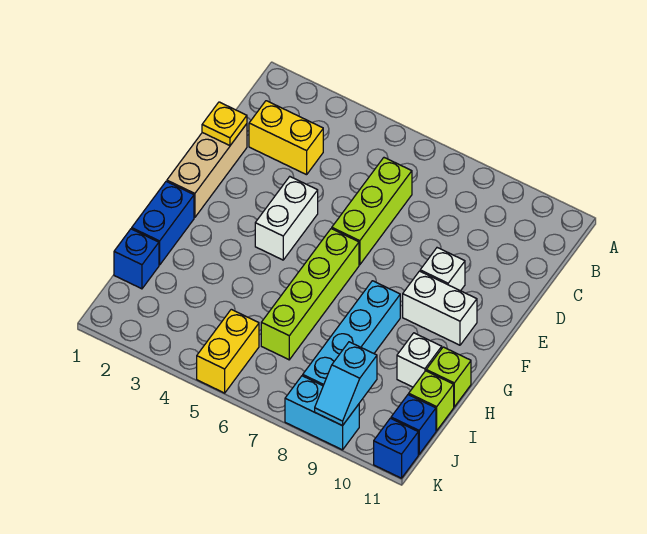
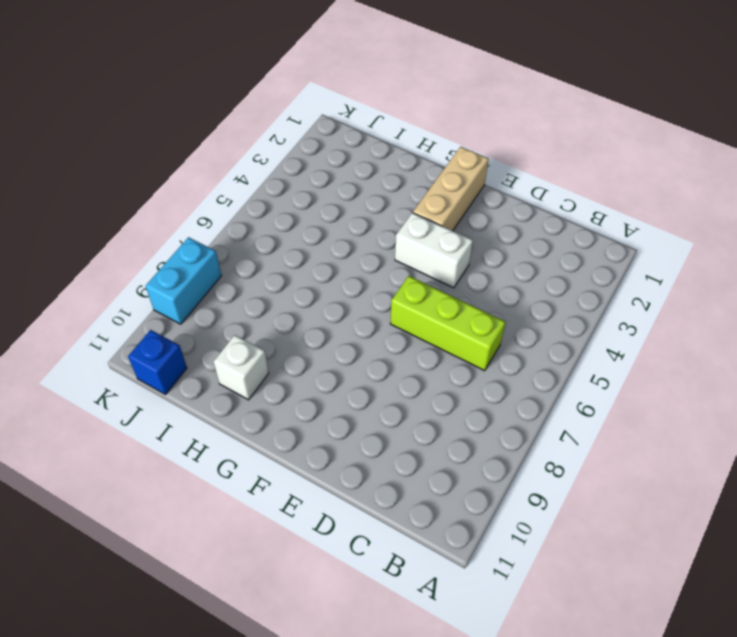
tan 1x3 brick [413,147,489,231] -> tan 1x3 brick turned to [167,124,247,218]
none -> yellow 1x2 brick [249,101,323,175]
none -> white 1x1 brick [420,248,465,291]
none -> lime 1x4 brick [261,229,359,360]

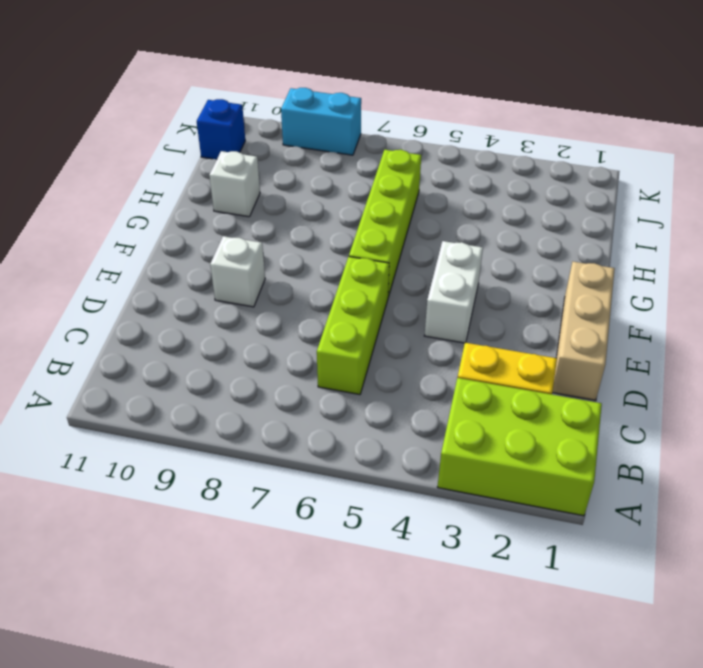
lime 2x3 brick [438,378,602,516] -> none
none -> white 1x2 brick [403,271,477,345]
none -> blue 1x2 brick [132,181,194,265]
none -> cyan 1x4 brick [303,281,400,386]

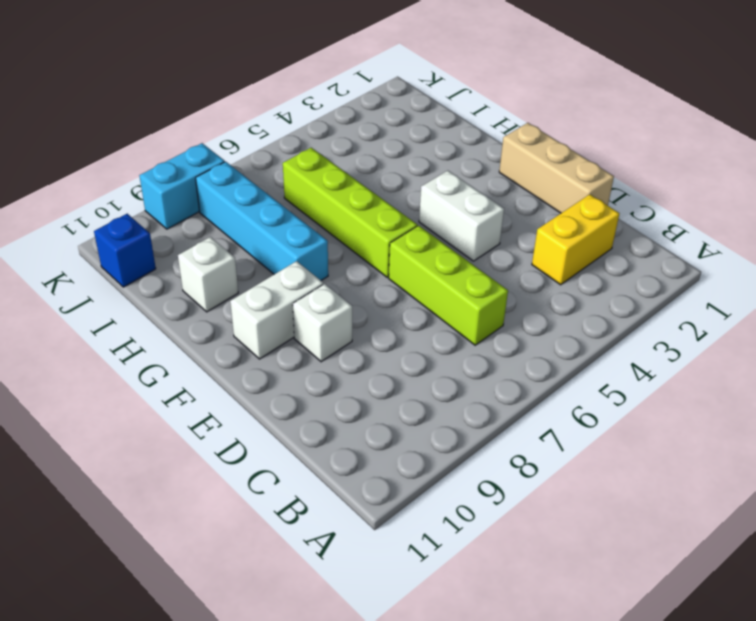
none -> blue 1x2 brick [132,181,194,265]
none -> lime 1x1 brick [426,347,471,407]
none -> blue 1x1 brick [114,229,159,289]

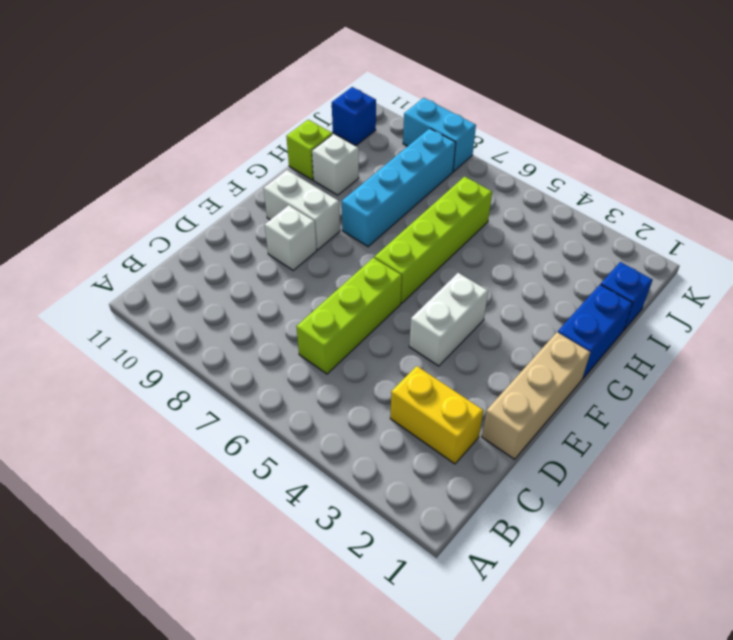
none -> lime 1x1 brick [409,371,454,431]
none -> yellow 1x2 brick [197,309,259,393]
none -> blue 1x1 brick [374,418,418,478]

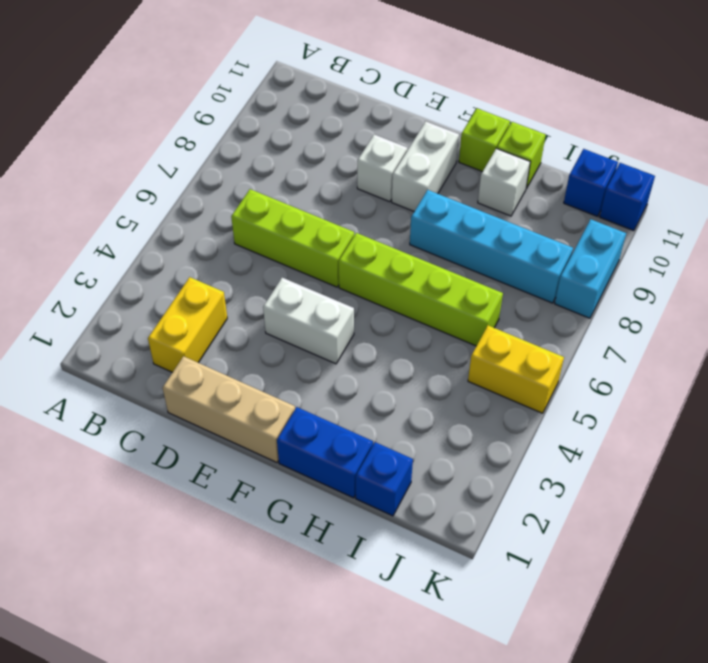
lime 1x1 brick [459,109,510,172] -> lime 1x1 brick moved to [409,371,454,431]
none -> yellow 1x1 plate [202,102,247,146]
none -> cyan 1x2 slope [315,342,377,426]

